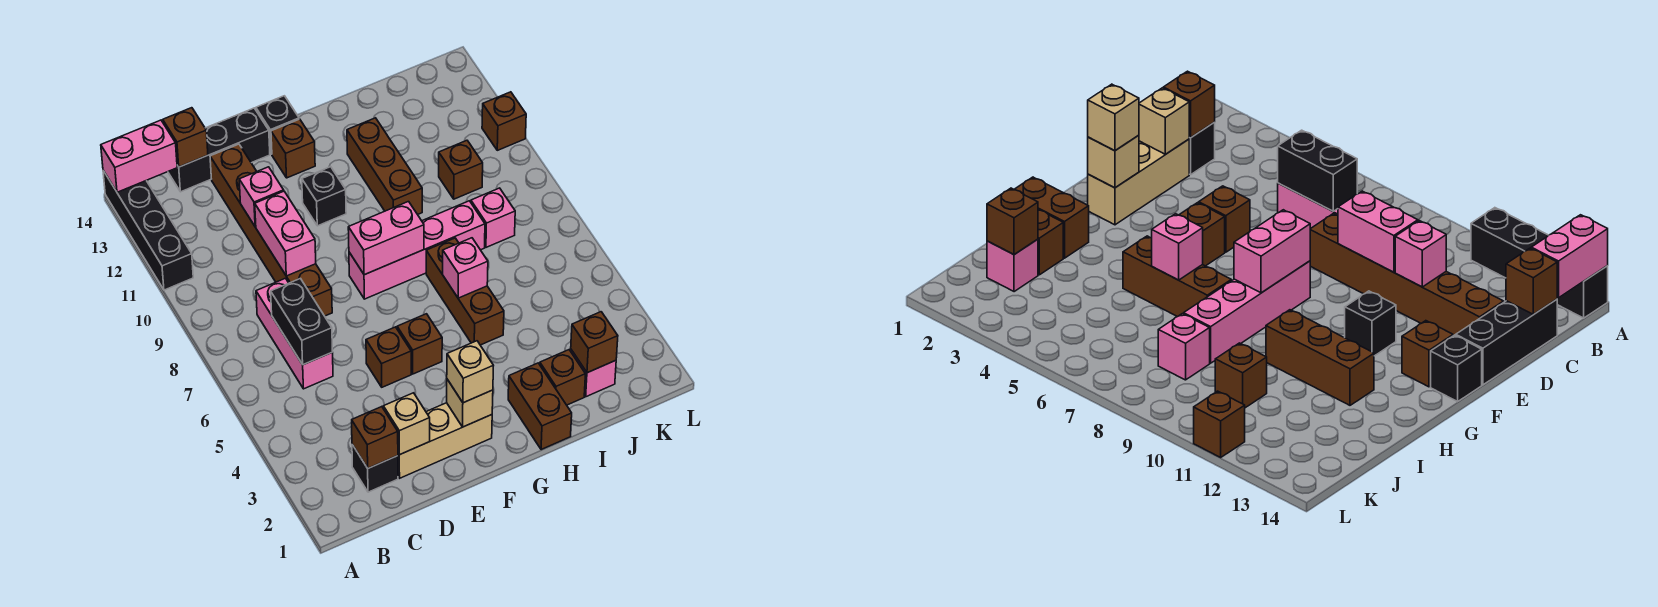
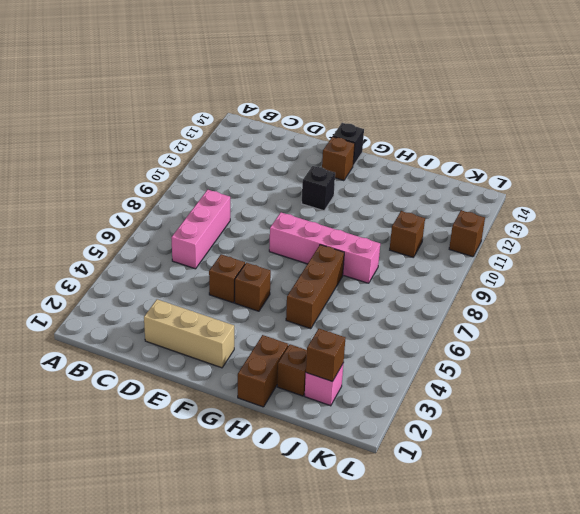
none -> black 1x4 brick [103,171,193,290]
none -> black 1x1 brick [352,445,398,492]
none -> black 1x3 brick [168,108,270,192]
none -> brown 1x6 brick [210,144,332,316]

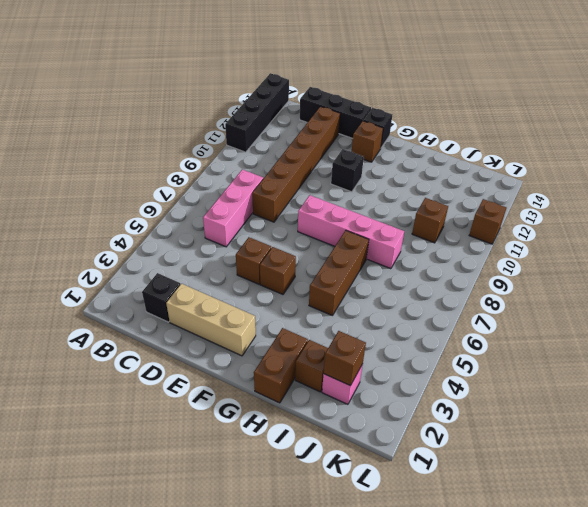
none -> brown 1x3 brick [347,118,422,215]
none -> pink 1x1 brick [471,188,515,247]
none -> pink 1x2 brick [101,120,177,192]
none -> brown 1x1 brick [352,407,398,468]

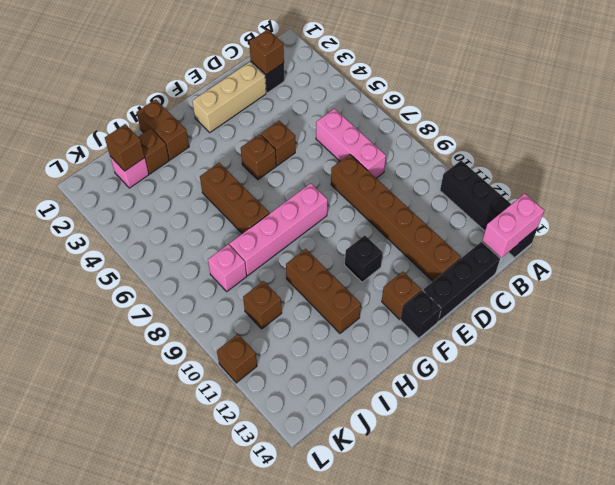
none -> black 1x2 brick [271,279,333,365]
none -> brown 1x1 brick [163,108,208,167]
none -> tan 1x1 brick [383,393,430,455]
none -> pink 1x2 brick [255,191,316,276]

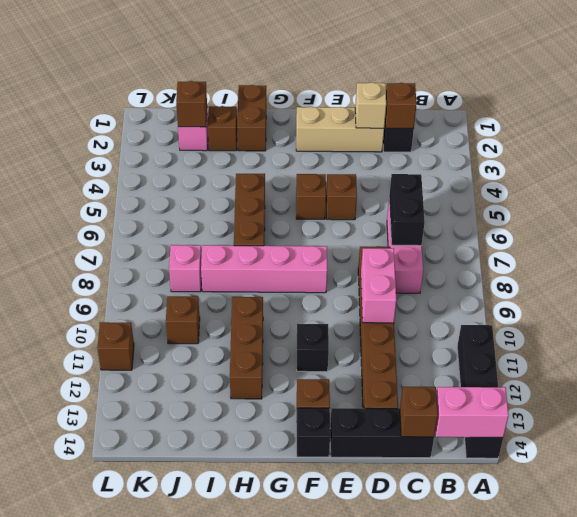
none -> pink 1x1 brick [239,167,284,227]
none -> tan 1x1 brick [447,379,493,427]
none -> pink 1x2 brick [348,202,424,275]
none -> pink 1x1 brick [443,238,488,298]

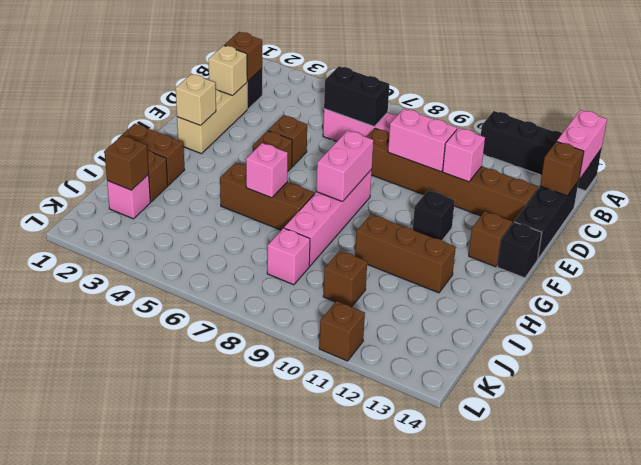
none -> tan 1x1 brick [447,341,494,403]

